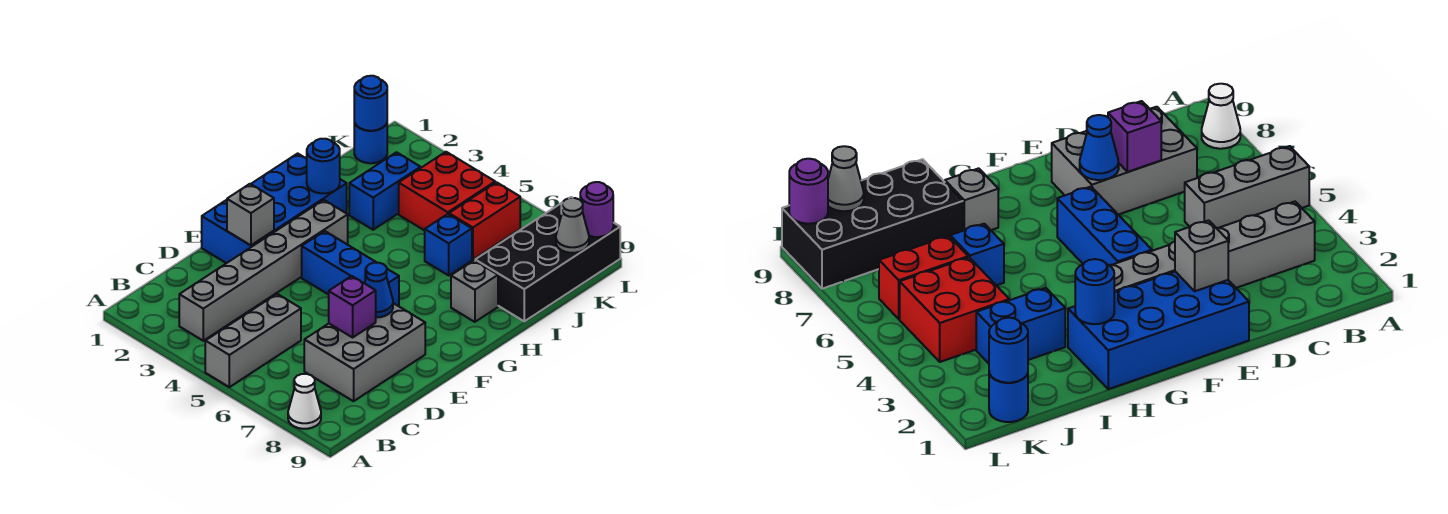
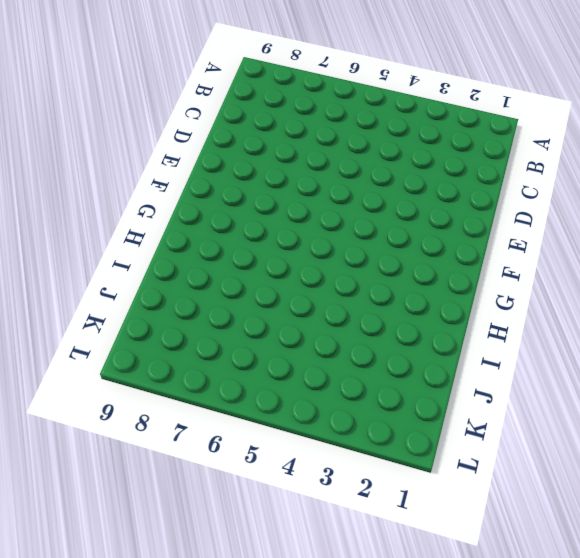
none -> grey 1x3 brick [205,294,301,387]
none -> white 1x1 cone [288,374,321,429]
none -> grey 1x6 brick [179,200,348,341]

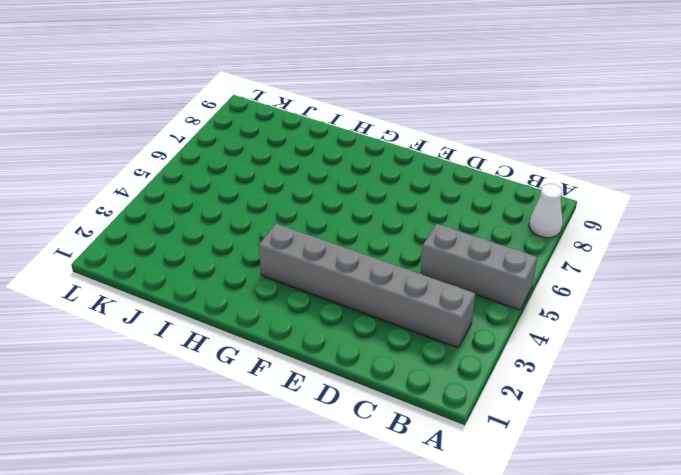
none -> grey 2x3 brick [304,303,425,401]
none -> blue 2x4 brick [202,153,347,263]
none -> blue 1x3 brick [302,231,399,306]

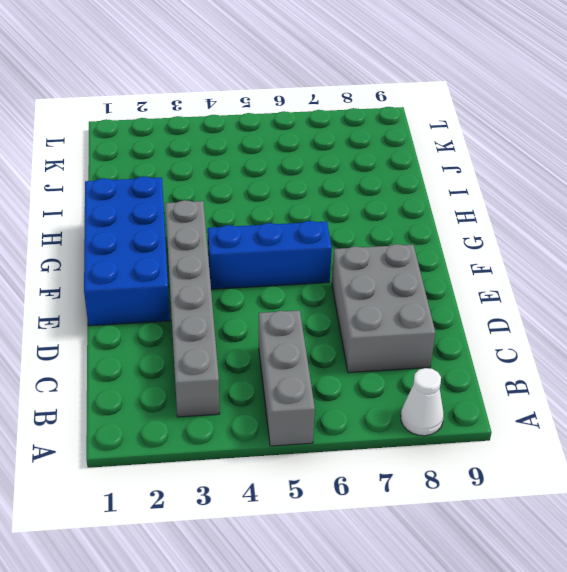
none -> grey 1x1 brick [451,261,498,322]
none -> blue 1x2 brick [349,152,421,230]
none -> blue 1x1 brick [425,214,472,275]

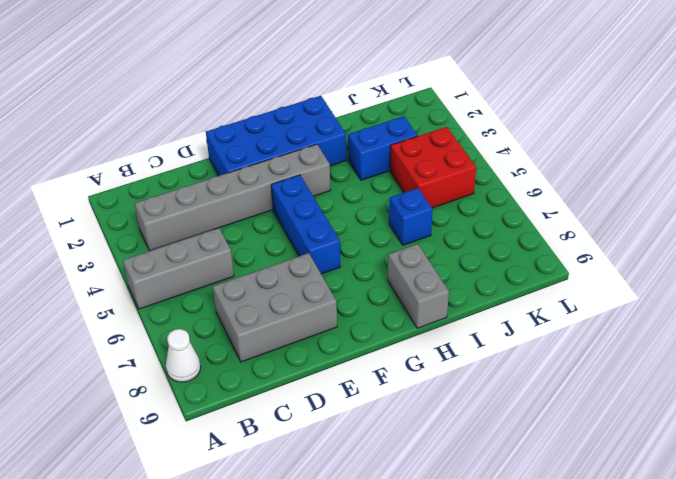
grey 1x2 brick [388,244,449,328] -> grey 1x1 brick [451,261,498,322]
none -> black 2x4 brick [475,197,620,321]
none -> red 1x2 brick [449,182,520,260]
none -> blue 1x1 round brick [354,123,387,163]

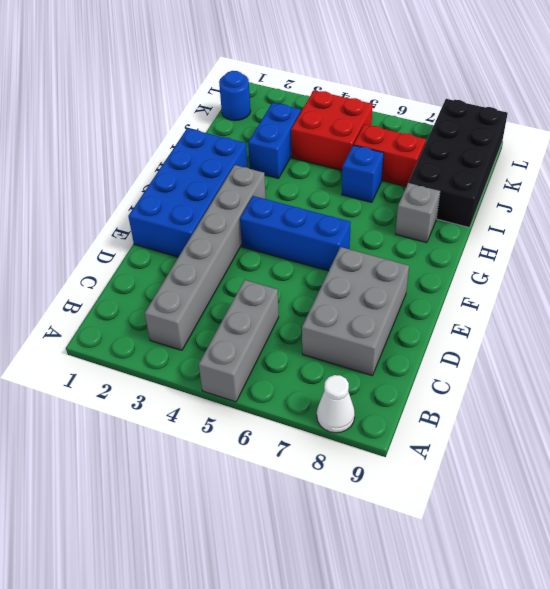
red 1x2 brick [354,124,426,186] -> red 1x2 brick turned to [449,182,520,260]
none -> purple 1x1 brick [329,276,376,337]
none -> grey 1x1 brick [227,184,274,245]
none -> blue 1x1 cone [365,263,393,317]

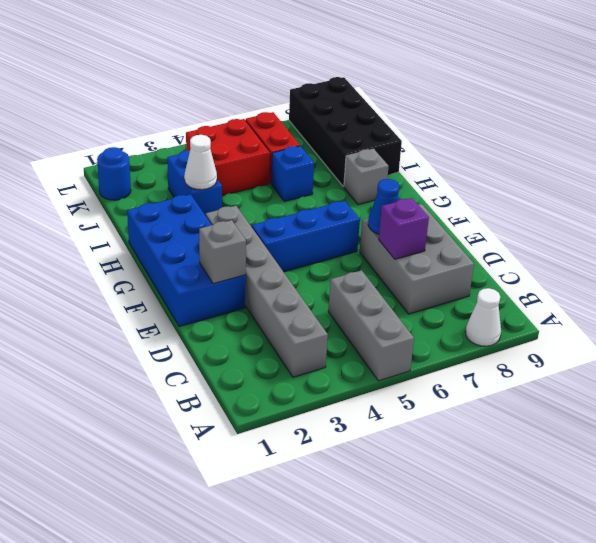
white 1x1 cone [184,135,217,190] -> none
none -> blue 1x1 round brick [307,139,340,193]
none -> blue 1x1 round brick [354,76,387,131]
none -> grey 1x1 cone [556,198,589,253]

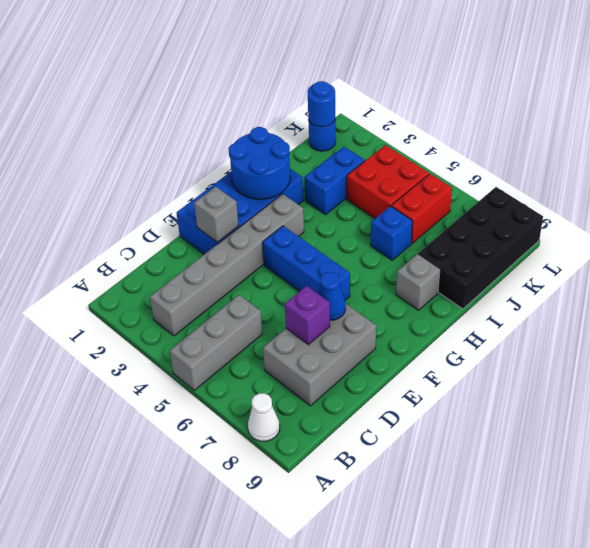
blue 2x2 round brick [229,127,290,199] -> blue 1x1 round brick [307,139,340,193]
none -> grey 1x1 cone [556,198,589,253]
none -> purple 1x1 round brick [580,182,613,237]

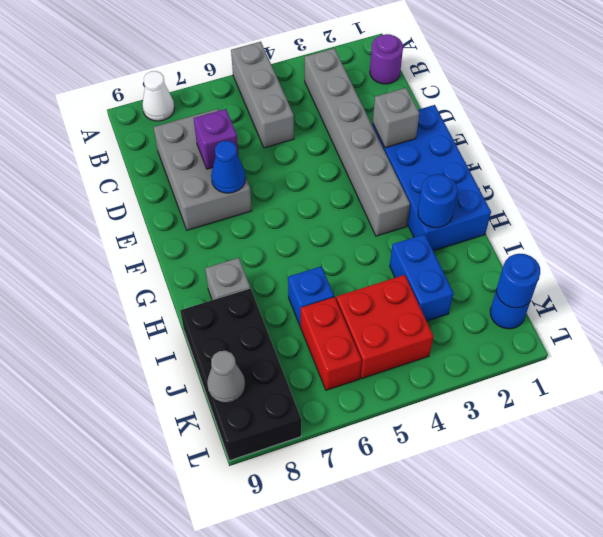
purple 1x1 round brick [370,34,403,84] -> purple 1x1 round brick moved to [580,182,613,237]
none -> blue 1x3 brick [302,231,399,306]

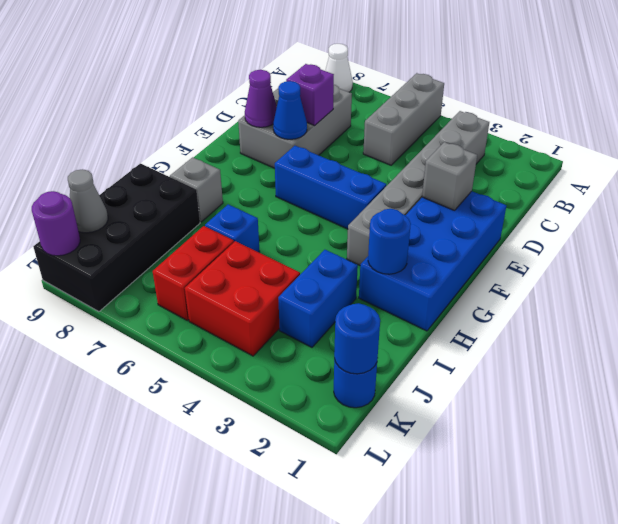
purple 1x1 cone [245,70,277,127] -> none

